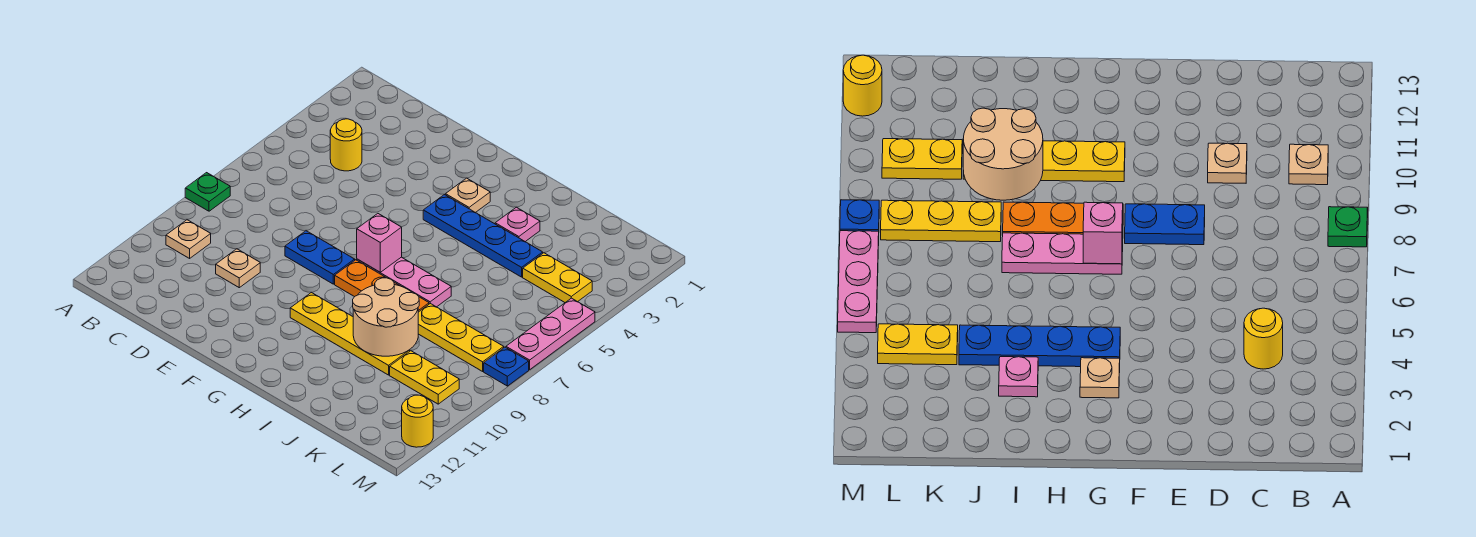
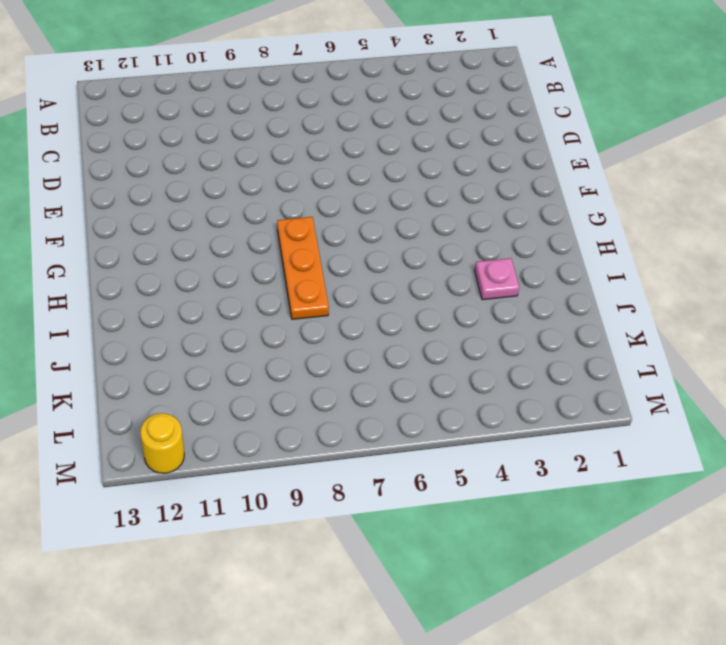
none -> green 1x1 plate [185,173,230,211]
none -> tan 1x1 plate [166,220,211,258]
none -> yellow 1x1 round brick [330,119,362,171]

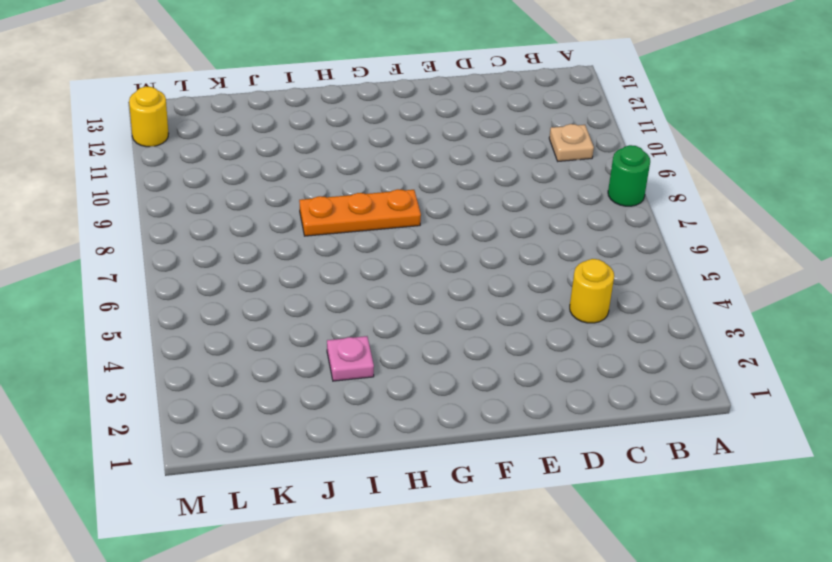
green 1x1 round brick [608,145,650,206] -> green 1x1 plate [185,173,230,211]
none -> tan 1x1 plate [216,249,260,288]
none -> blue 1x2 plate [285,231,355,284]
none -> tan 1x1 plate [446,178,490,213]

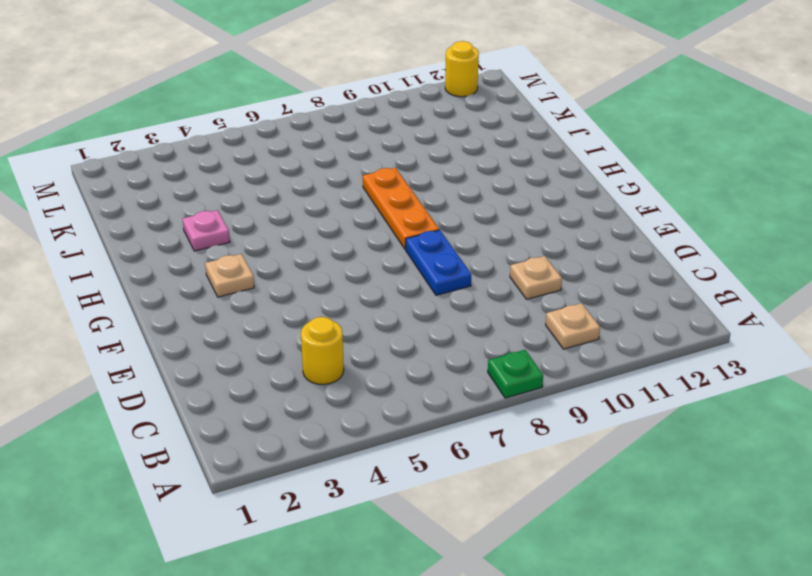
none -> blue 1x4 plate [423,194,543,277]
none -> pink 1x3 plate [357,257,451,307]
none -> yellow 1x4 plate [290,292,410,375]

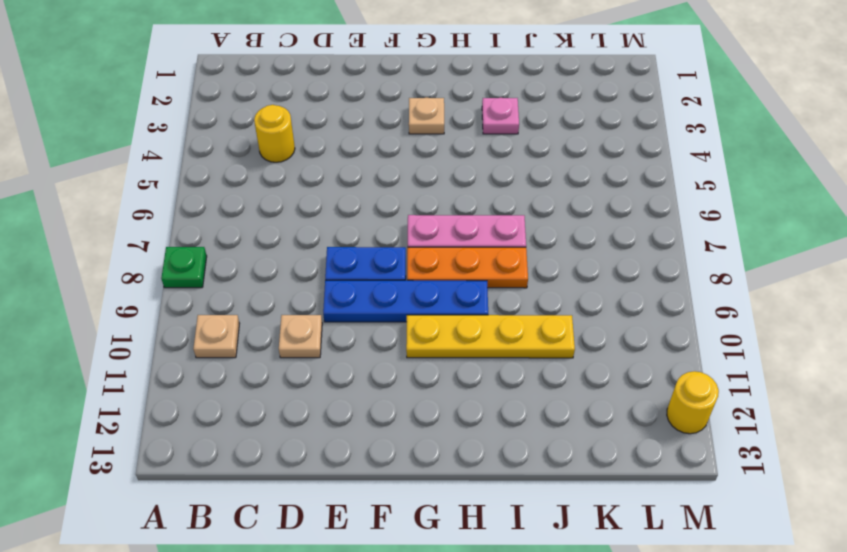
blue 1x4 plate [323,280,488,322] -> blue 1x4 plate moved to [423,194,543,277]
none -> yellow 1x3 plate [418,304,504,371]
none -> yellow 1x2 plate [523,253,592,302]
none -> yellow 1x2 plate [390,351,459,404]

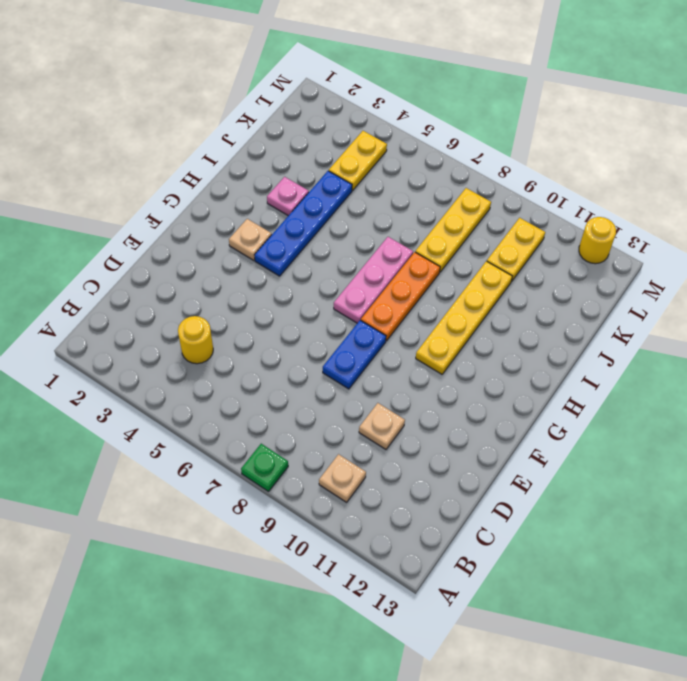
none -> pink 1x3 plate [506,298,595,370]
none -> blue 1x1 plate [484,347,529,386]
none -> pink 1x1 brick [357,214,402,272]

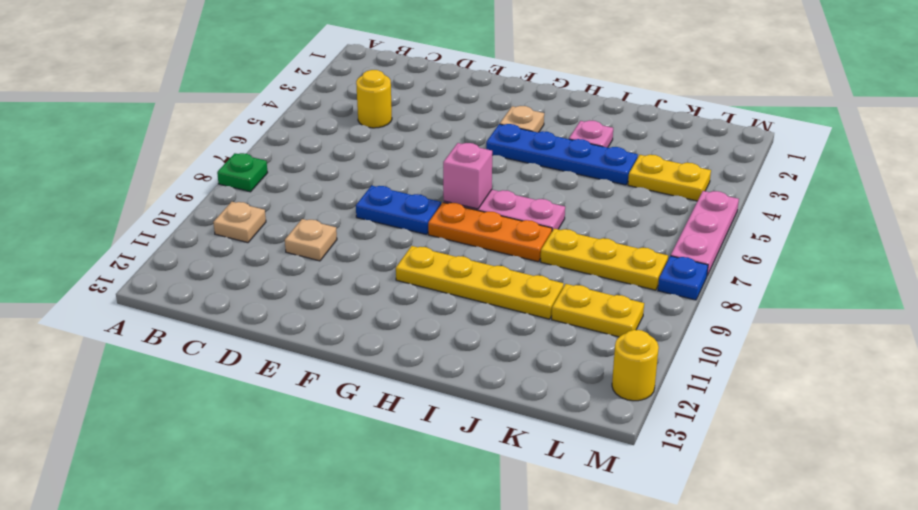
none -> tan 2x2 round brick [353,278,419,356]

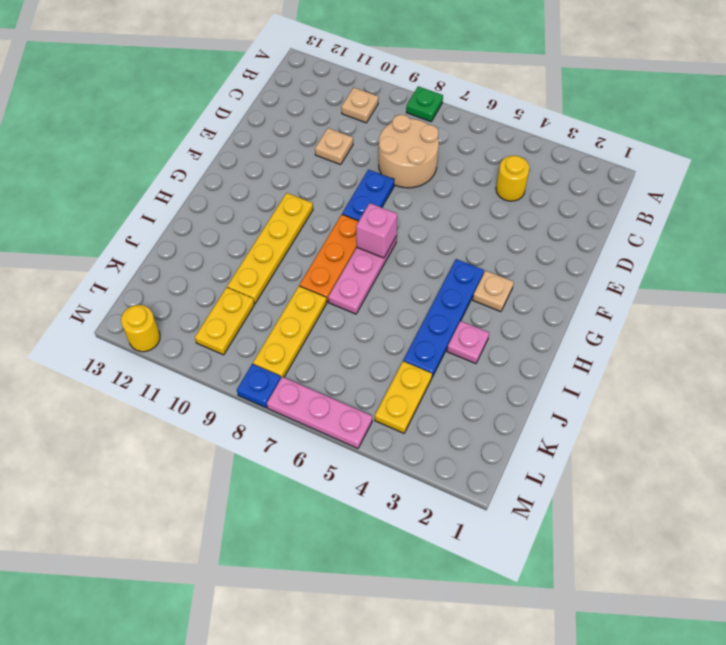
tan 2x2 round brick [379,115,439,188] -> tan 2x2 round brick moved to [353,278,419,356]

